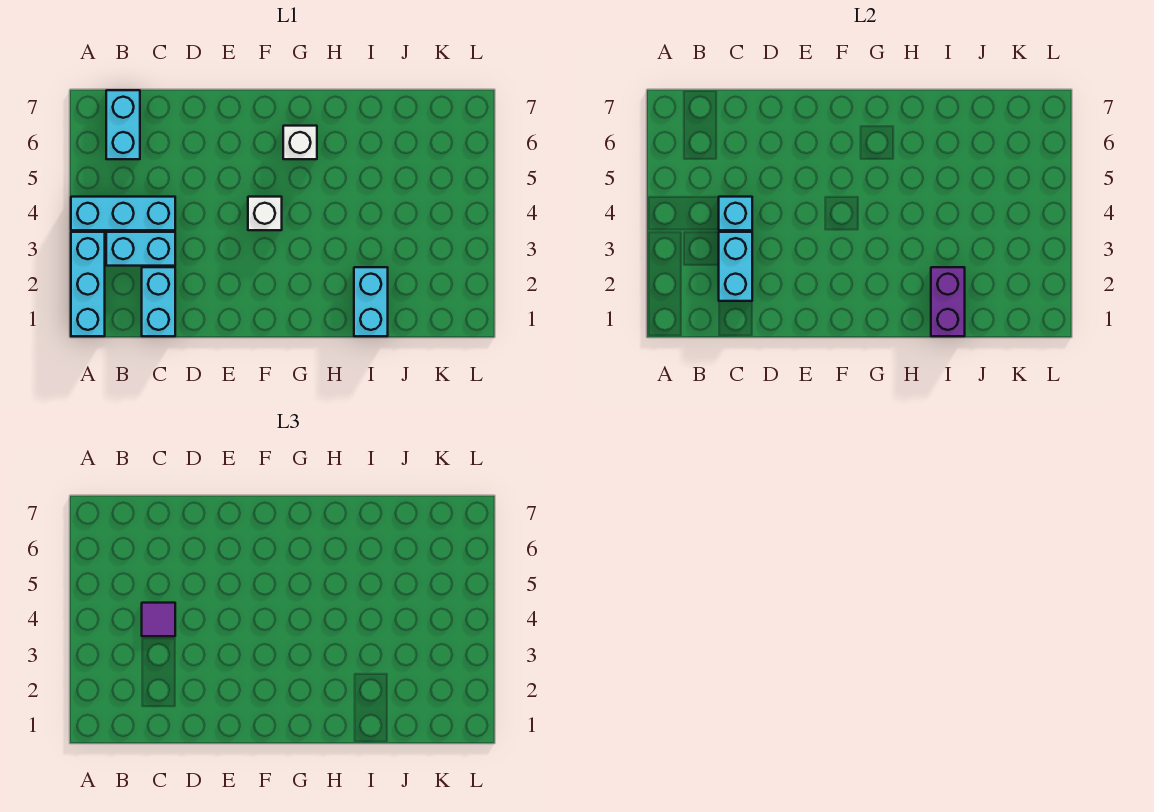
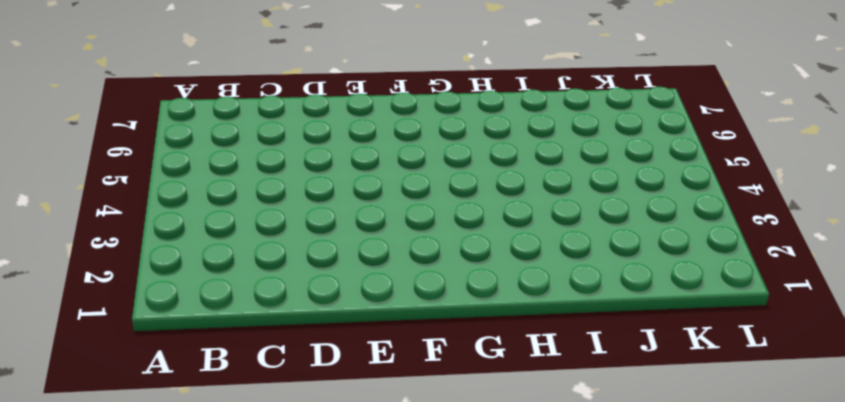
none -> cyan 1x3 brick [71,232,105,336]
none -> cyan 1x3 brick [71,197,175,230]
none -> cyan 1x2 brick [106,232,175,266]

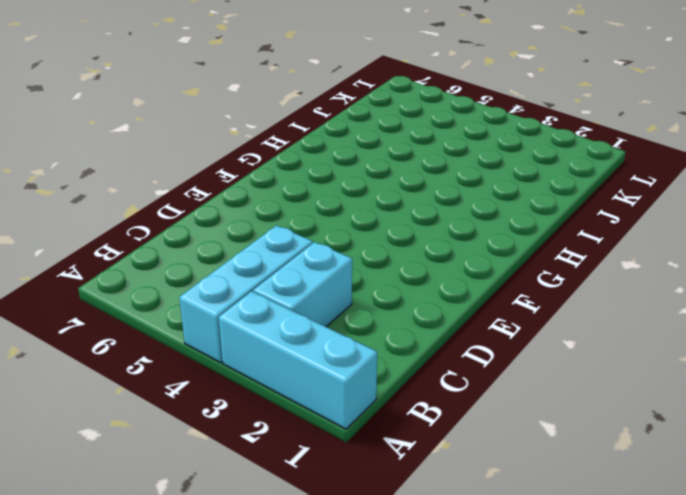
none -> cyan 1x2 brick [106,90,140,159]
none -> cyan 1x2 brick [142,267,175,336]
none -> white 1x1 brick [248,197,282,230]

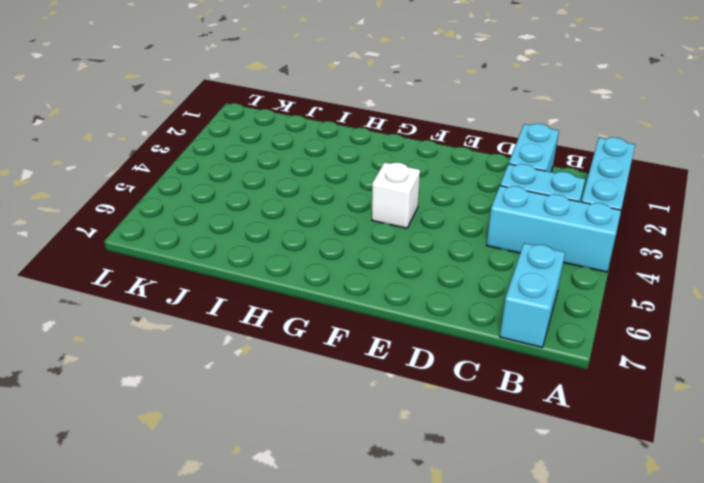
none -> white 1x1 brick [283,126,317,159]
none -> cyan 1x2 brick [354,267,388,336]
none -> cyan 1x2 brick [719,232,752,301]

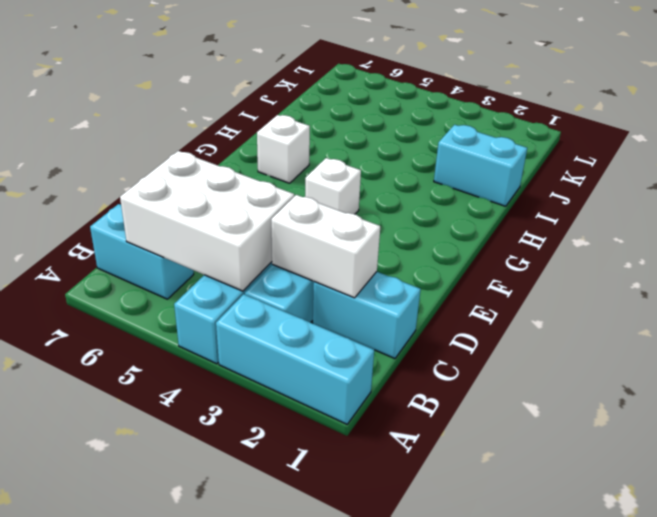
white 2x3 brick [120,151,294,291] -> cyan 1x1 brick [719,197,752,230]
white 1x2 brick [271,195,380,298] -> cyan 1x2 brick [719,232,752,301]
none -> purple 1x2 brick [931,267,965,336]
none -> purple 1x1 tile [142,603,175,636]

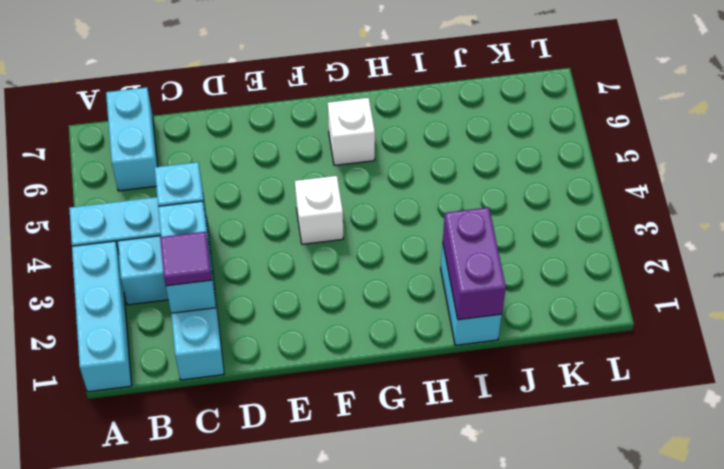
purple 1x1 tile [160,232,211,286] -> purple 1x1 tile moved to [142,603,175,636]

